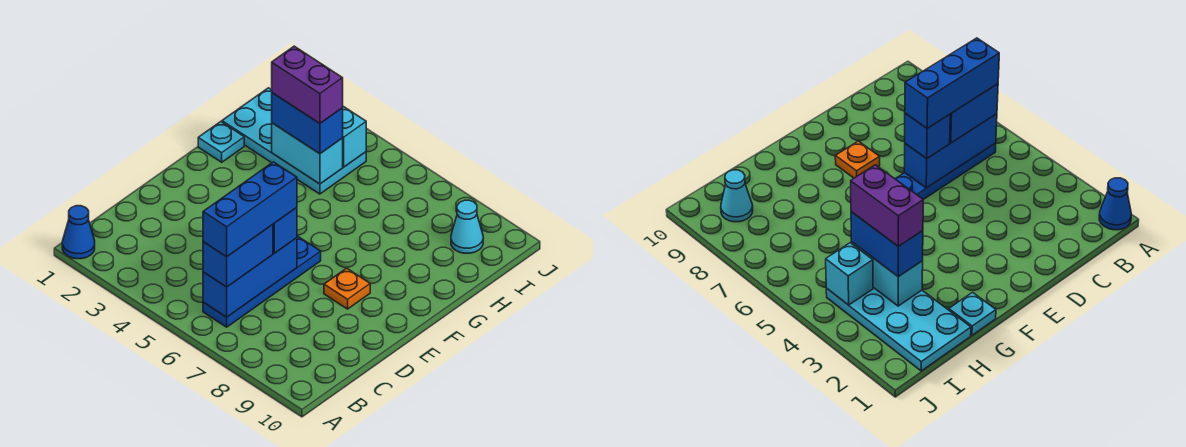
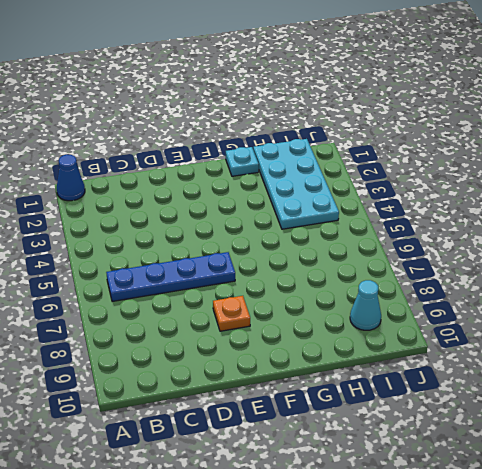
none -> blue 1x3 brick [203,238,297,317]
none -> cyan 1x2 brick [272,123,343,184]
none -> cyan 1x1 brick [343,106,366,167]

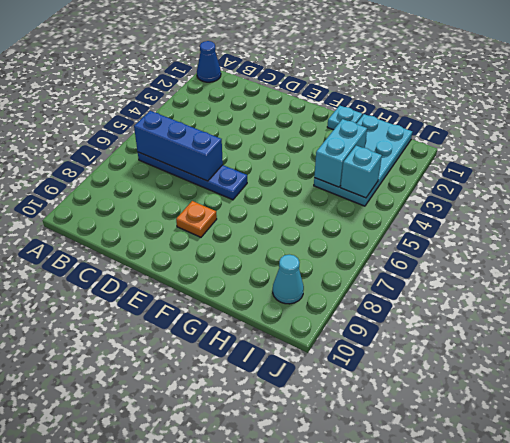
none -> blue 1x2 brick [203,225,273,287]
none -> blue 1x1 brick [273,208,297,253]
none -> blue 1x2 brick [272,93,343,154]

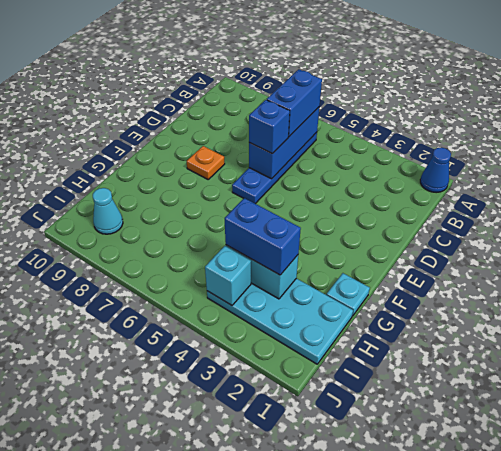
none -> blue 1x3 brick [203,162,297,257]
none -> purple 1x2 brick [272,46,343,123]

